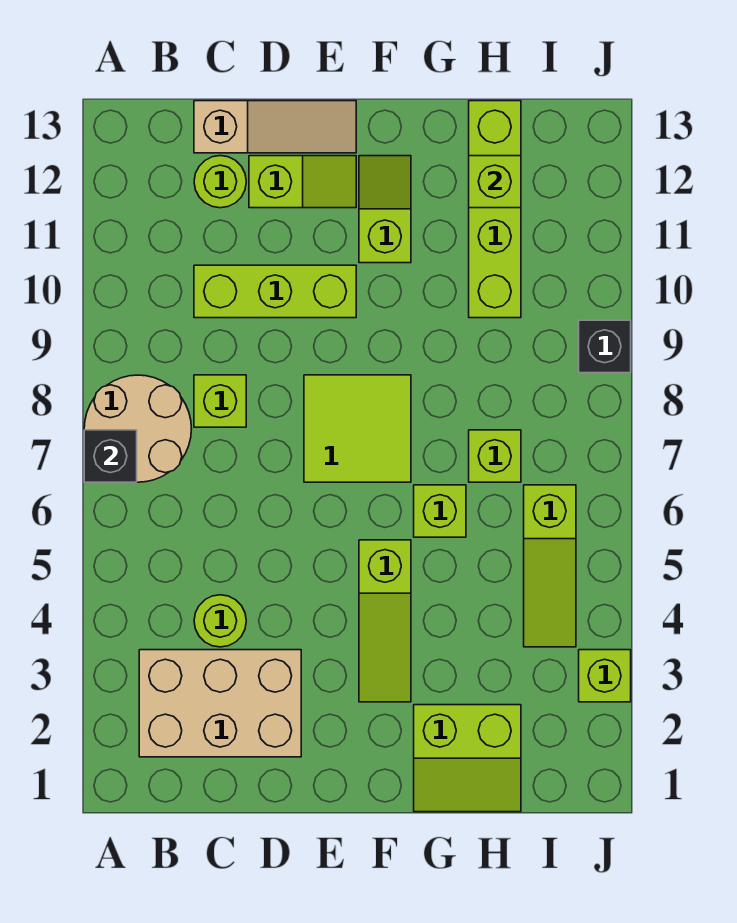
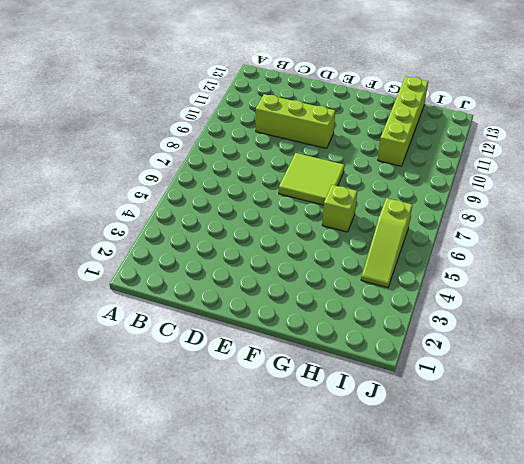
none -> tan 2x2 round brick [84,375,191,482]
none -> tan 2x3 brick [139,650,301,757]
none -> lime 1x1 round brick [194,595,246,647]

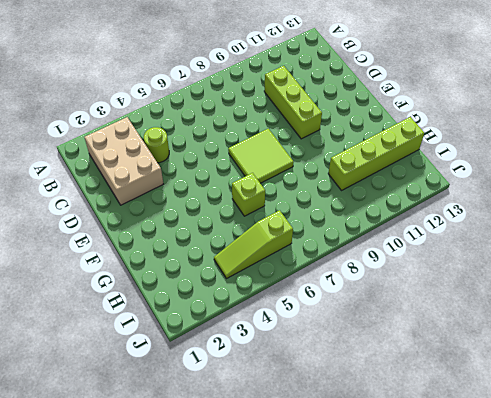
none -> tan 2x2 round brick [84,375,191,482]
none -> lime 1x1 brick [194,375,246,427]
none -> lime 1x1 round brick [194,156,246,208]

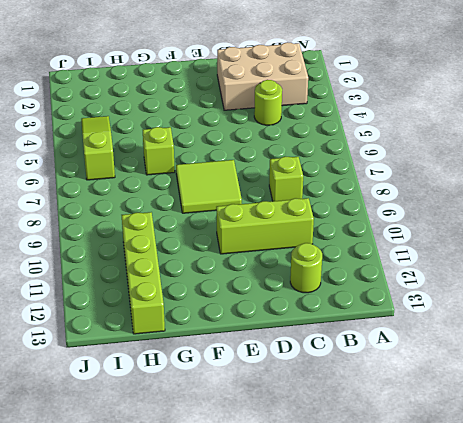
none -> tan 2x2 round brick [84,375,191,482]
none -> tan 1x3 slope [194,101,356,153]
none -> lime 1x2 slope [249,156,356,208]

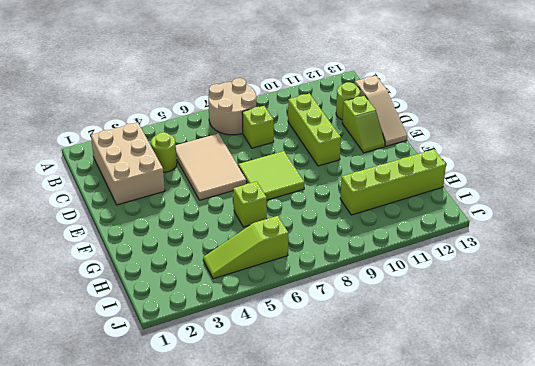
tan 2x3 tile [176,134,247,200] -> none
none -> lime 1x3 slope [359,540,411,702]
none -> lime 1x2 slope [359,156,411,263]
none -> lime 2x2 slope [414,705,521,812]

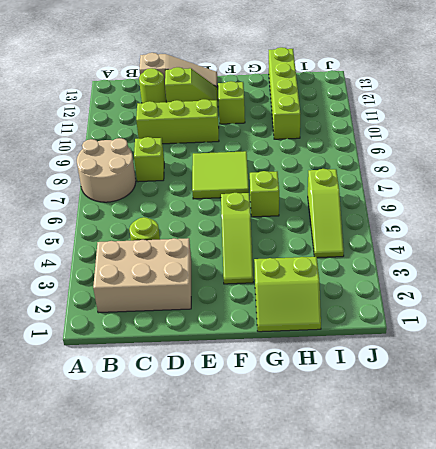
none -> lime 1x1 brick [469,430,521,482]
none -> lime 1x1 brick [579,650,631,702]
none -> black 1x1 brick [579,320,631,373]

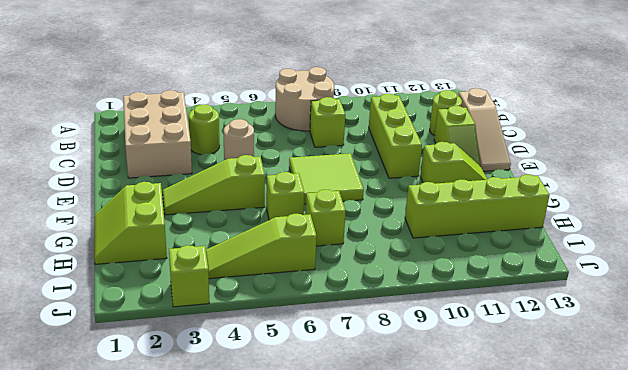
tan 1x1 round brick [224,119,254,160] -> none
none -> black 1x1 brick [579,320,631,373]
none -> black 1x1 brick [84,430,137,482]
none -> lime 1x1 brick [469,156,521,208]

